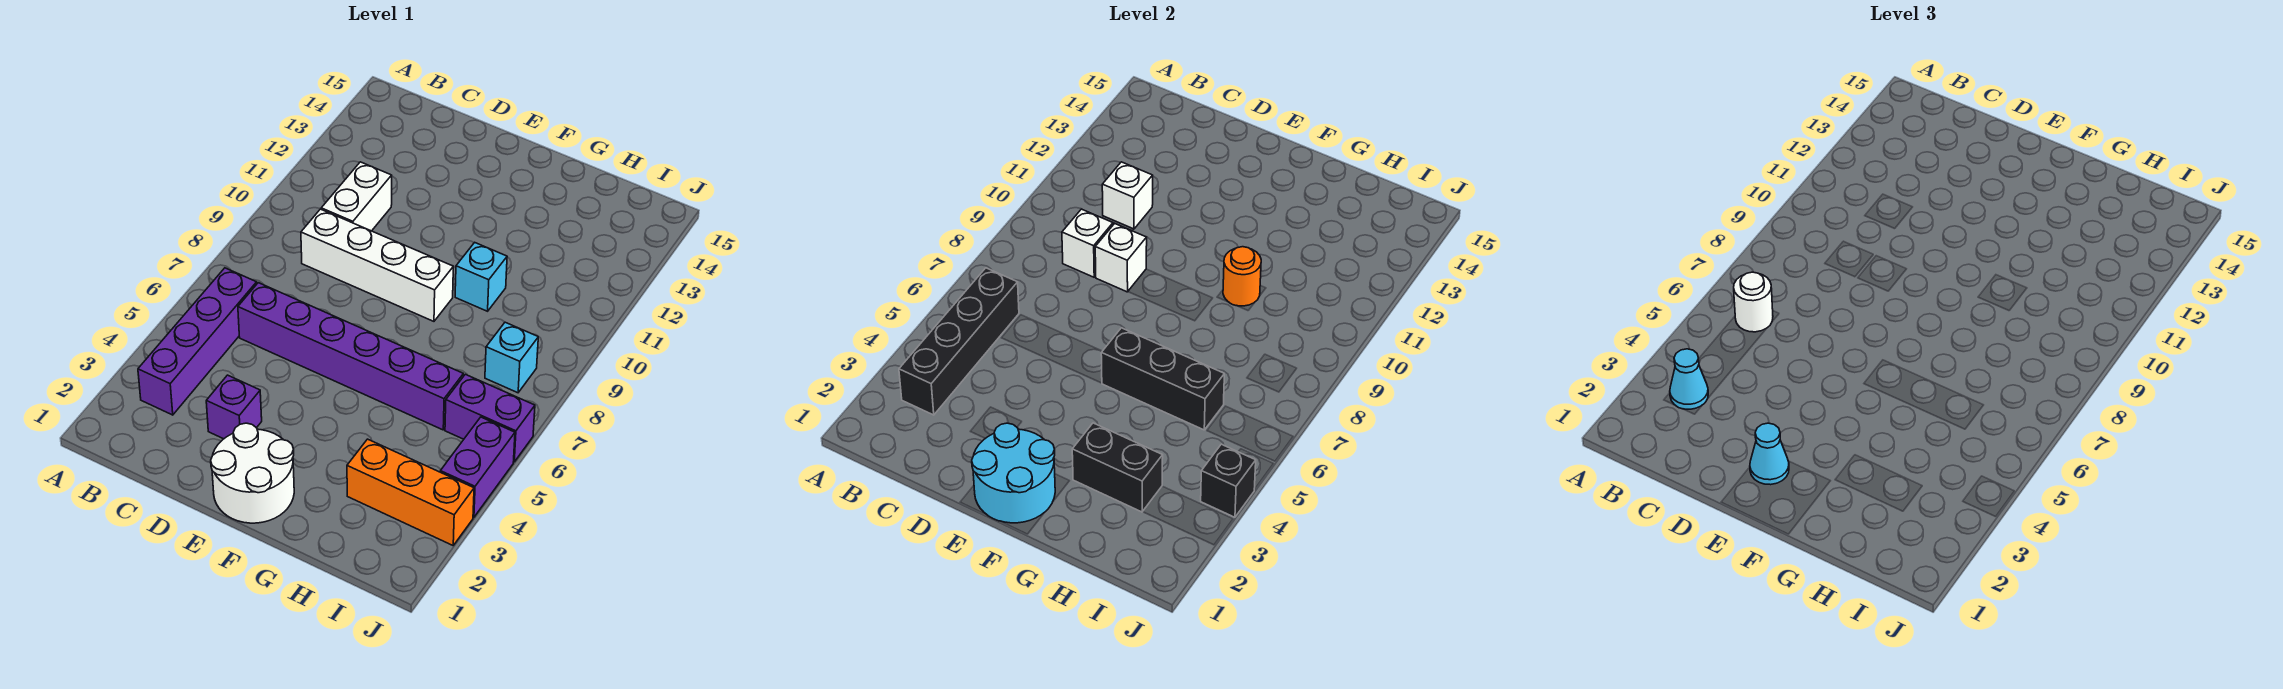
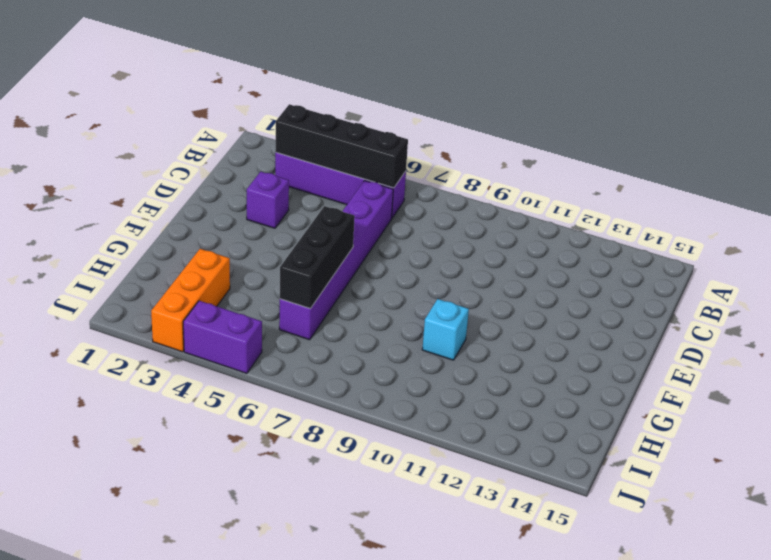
none -> white 1x4 brick [301,209,453,321]
none -> white 1x2 brick [321,162,392,231]
none -> white 2x2 round brick [211,423,294,523]

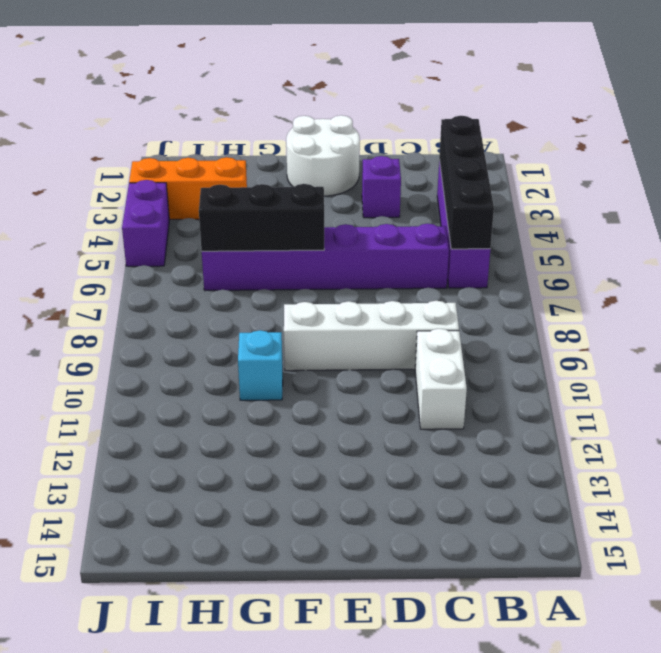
none -> purple 1x2 brick [445,374,535,462]
none -> cyan 1x1 brick [485,322,538,393]
none -> white 1x1 brick [1062,209,1113,277]

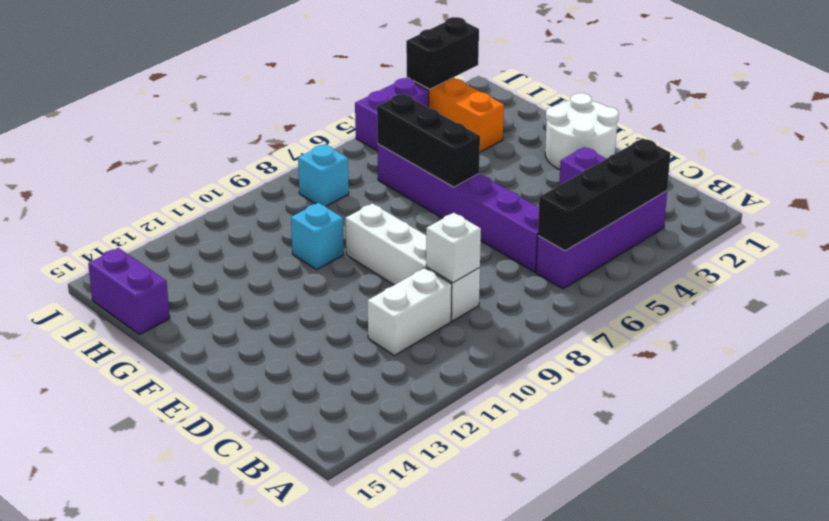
purple 1x2 brick [88,248,170,334] -> purple 1x2 brick moved to [445,374,535,462]
black 1x2 brick [406,17,479,89] -> black 1x2 brick turned to [1072,423,1163,512]
none -> white 1x1 brick [1102,162,1153,229]
none -> white 1x1 brick [1095,223,1147,292]
none -> cyan 2x2 round brick [972,423,1055,523]

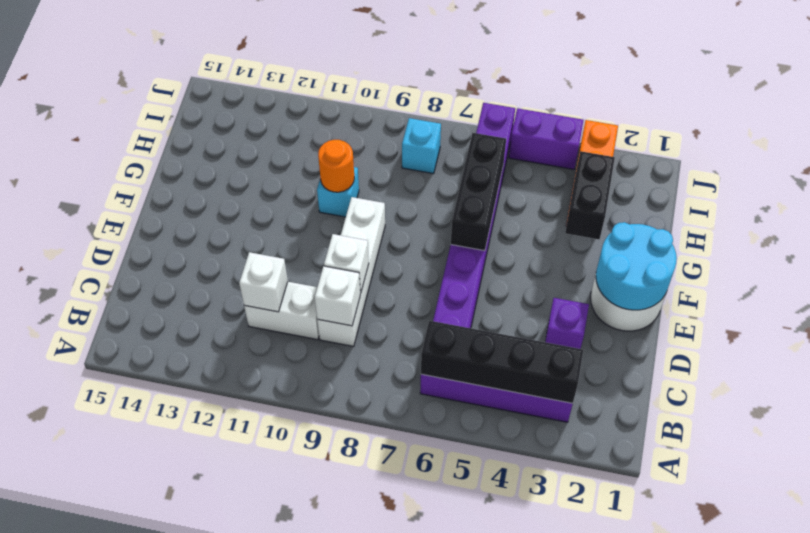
none -> black 1x1 brick [1201,444,1256,517]
none -> cyan 1x1 cone [1670,349,1708,409]
none -> white 1x1 round brick [1734,272,1773,332]

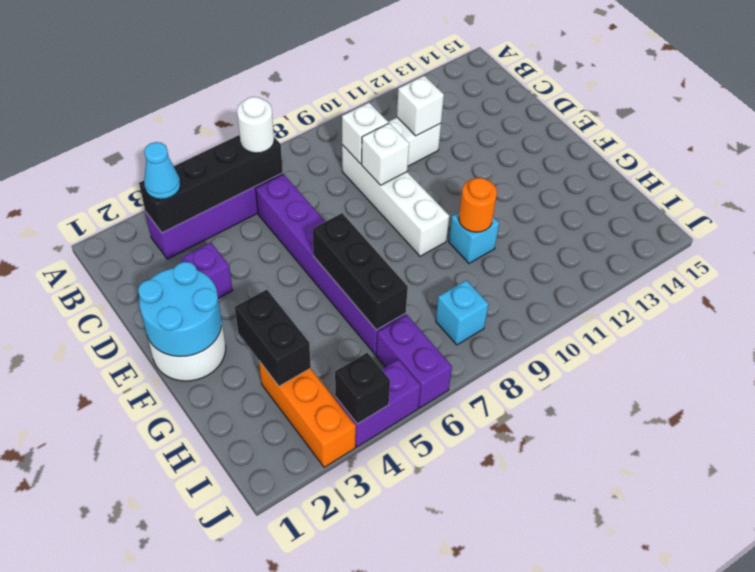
none -> cyan 1x1 cone [1750,423,1789,485]

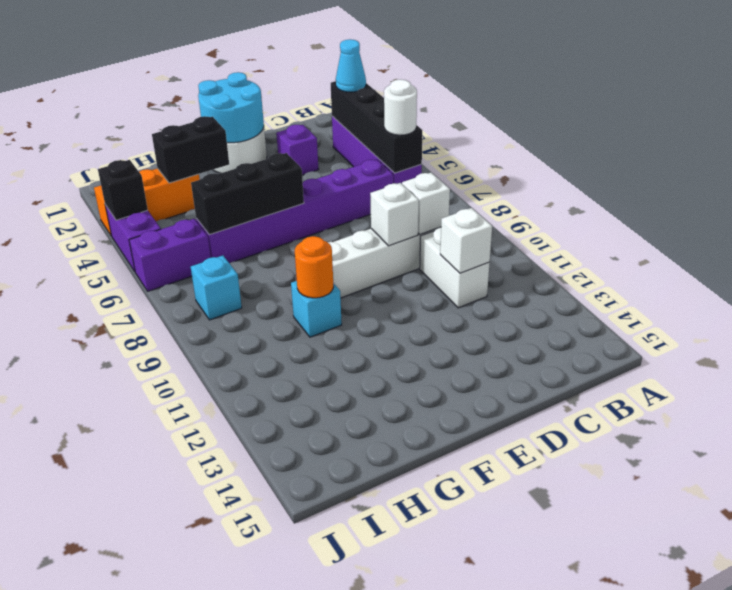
none -> cyan 1x1 cone [1750,423,1789,485]

